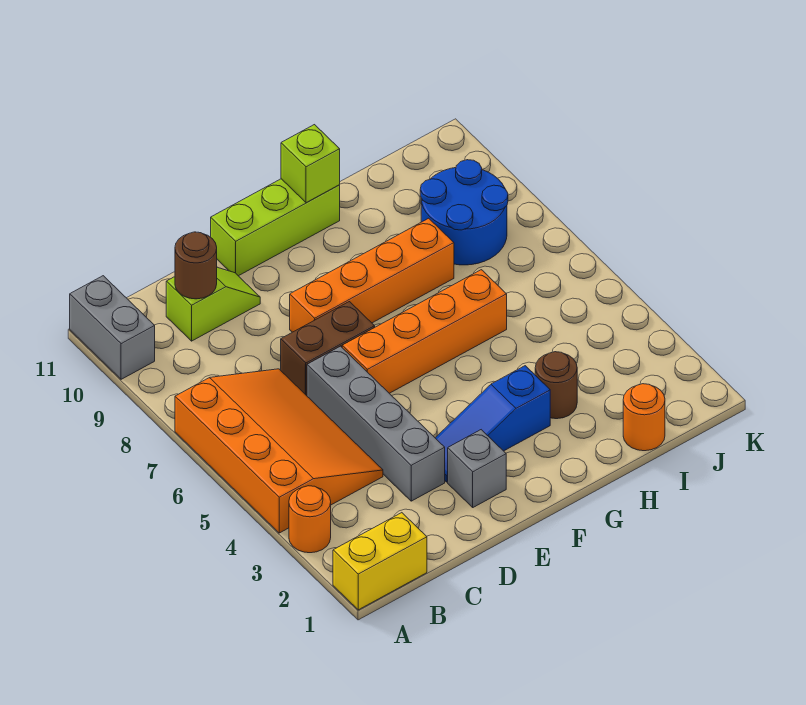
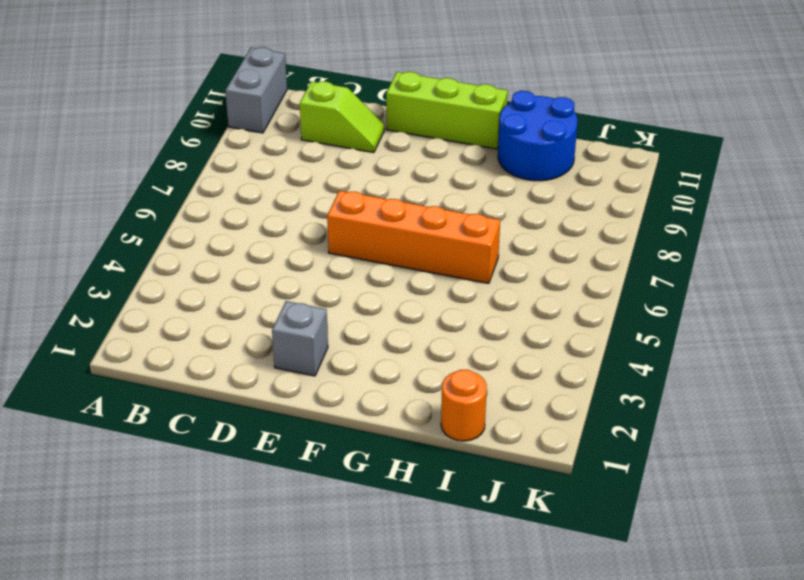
blue 2x2 round brick [498,91,577,181] -> blue 2x2 round brick moved to [420,160,508,265]
none -> yellow 1x2 brick [333,513,427,610]
none -> orange 1x1 round brick [289,486,331,553]
none -> orange 3x4 slope [175,369,383,533]

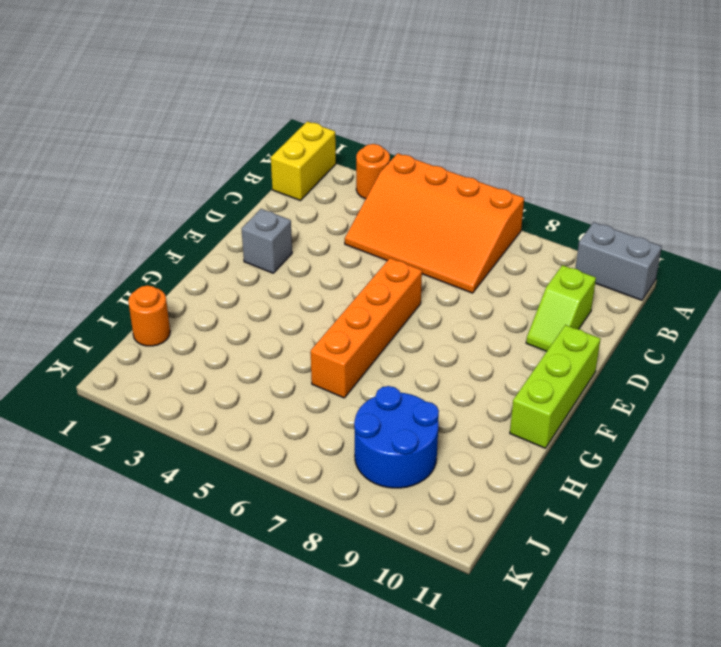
none -> grey 1x4 brick [307,346,445,501]
none -> brown 1x2 brick [281,302,375,396]
none -> blue 1x3 slope [436,366,550,482]

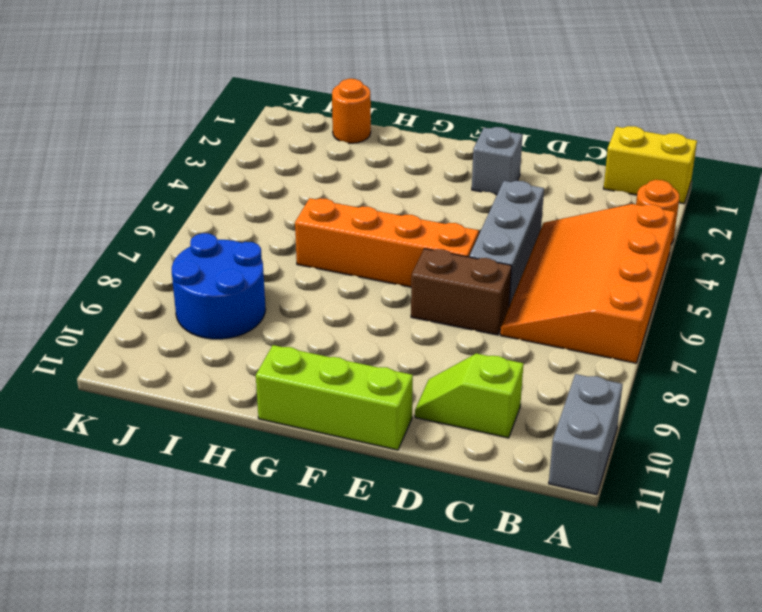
grey 1x3 brick [469,181,544,306] -> grey 1x4 brick [307,346,445,501]
none -> blue 1x3 slope [436,366,550,482]
none -> orange 1x4 brick [290,218,454,332]
none -> brown 1x1 round brick [535,352,577,419]

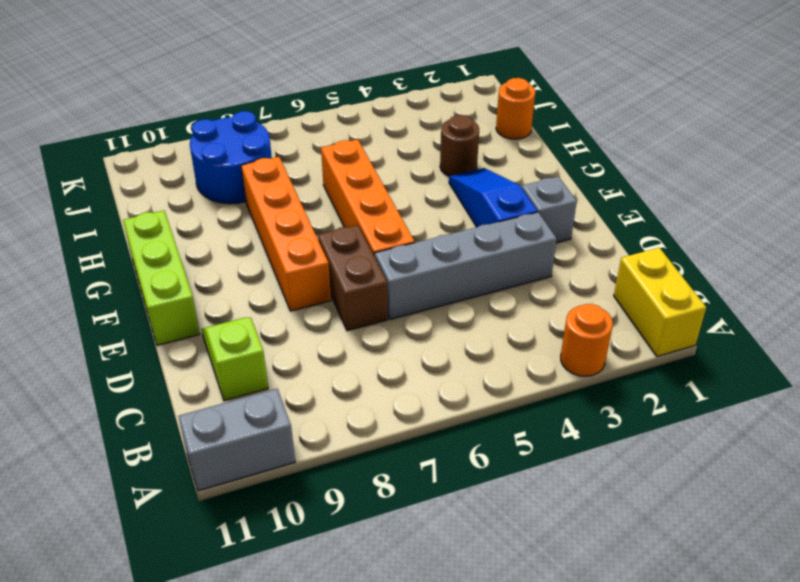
blue 1x3 slope [449,168,537,227] -> blue 1x3 slope turned to [436,366,550,482]
none -> orange 3x4 slope [175,369,383,533]
none -> brown 1x1 round brick [175,232,217,299]
none -> lime 1x1 brick [281,125,340,203]

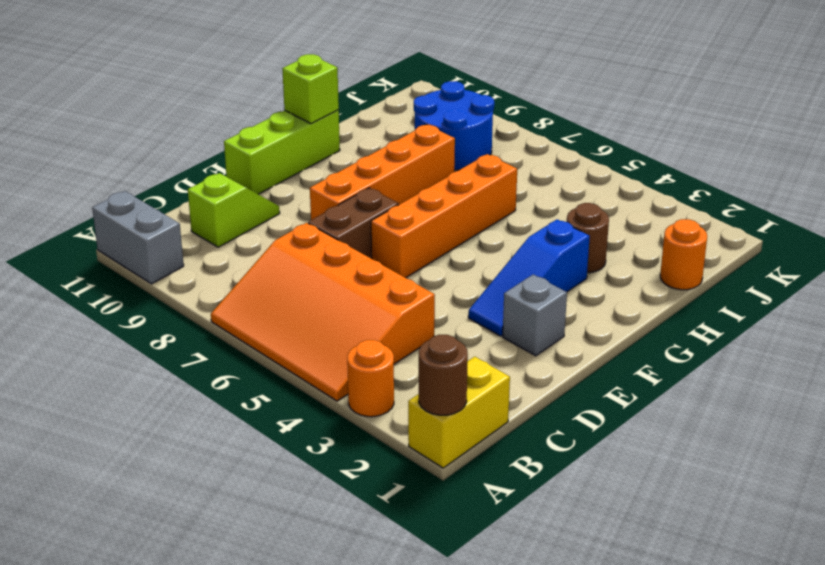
brown 1x1 round brick [419,335,468,415] -> brown 1x1 round brick moved to [175,232,217,299]
orange 3x4 slope [211,223,435,401] -> orange 3x4 slope turned to [175,369,383,533]
none -> grey 1x4 brick [307,346,445,501]

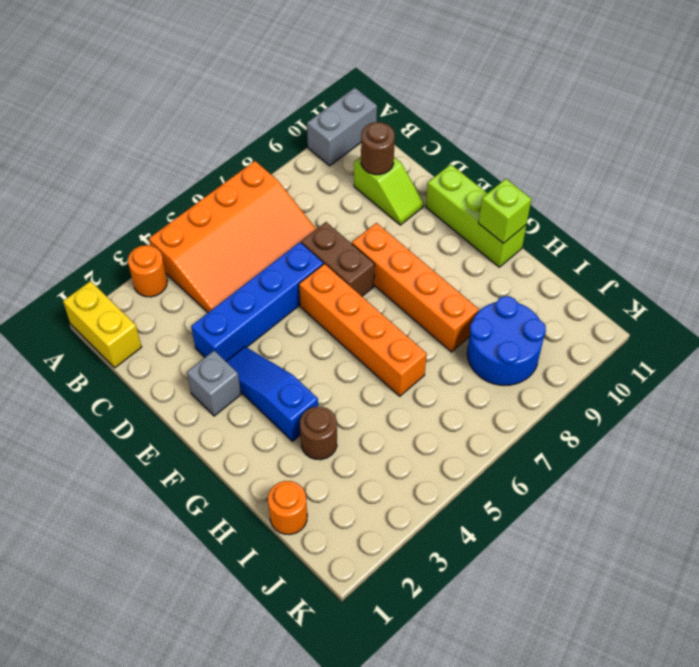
blue 1x4 brick [191,242,323,361] -> grey 1x4 brick [307,346,445,501]

